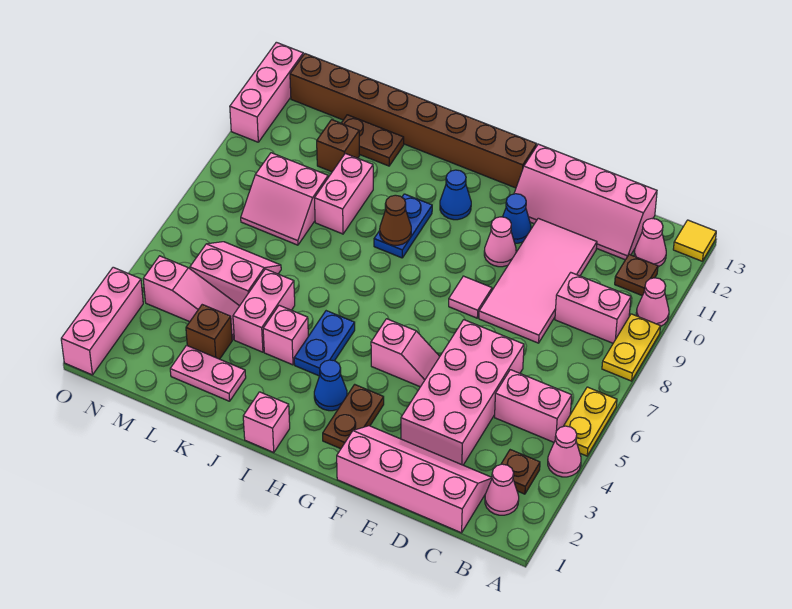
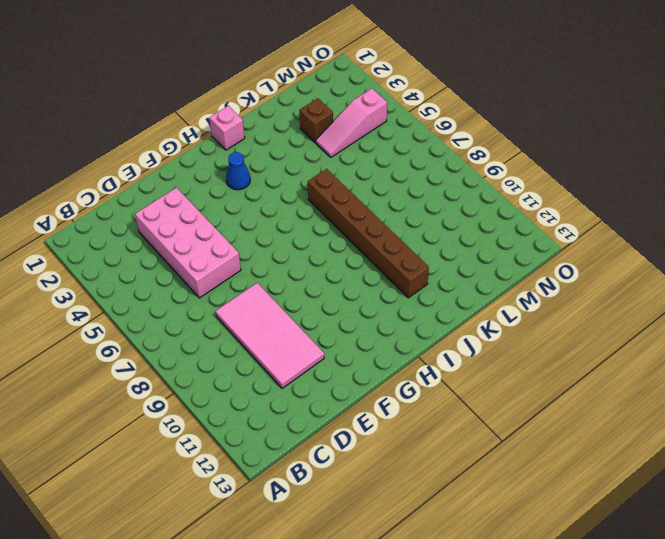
brown 1x6 brick [308,169,429,298] -> none
none -> pink 1x1 cone [548,426,581,477]
none -> yellow 1x2 plate [564,387,617,456]
none -> yellow 1x2 plate [602,314,660,381]
none -> pink 1x1 cone [636,278,669,326]

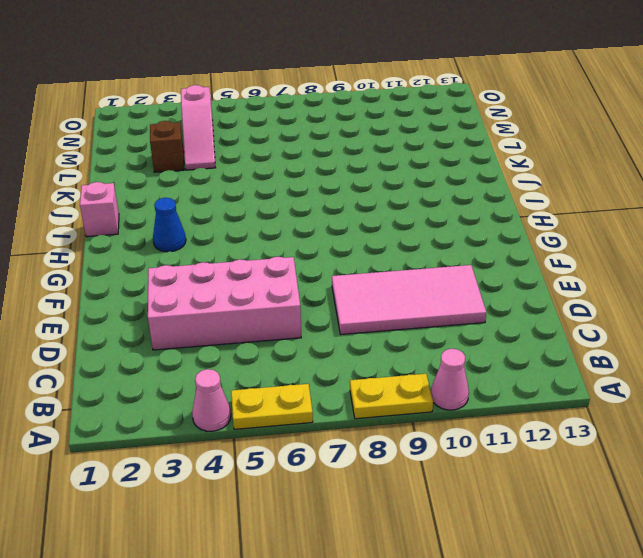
none -> yellow 1x1 tile [673,220,716,261]
none -> pink 1x1 cone [485,464,519,515]
none -> brown 1x1 plate [501,450,540,494]
none -> pink 1x2 brick [495,370,572,442]

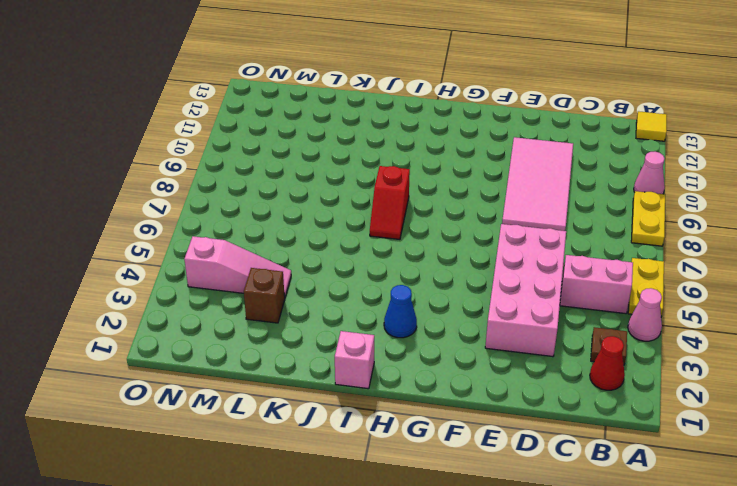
red 1x1 cone [590,336,625,390] -> pink 1x1 cone [485,464,519,515]
red 1x2 slope [370,166,410,239] -> none
none -> pink 1x2 brick [555,273,631,343]
none -> brown 1x1 plate [615,254,658,296]
none -> pink 1x1 cone [634,219,666,267]
none -> pink 2x4 slope [337,426,492,533]

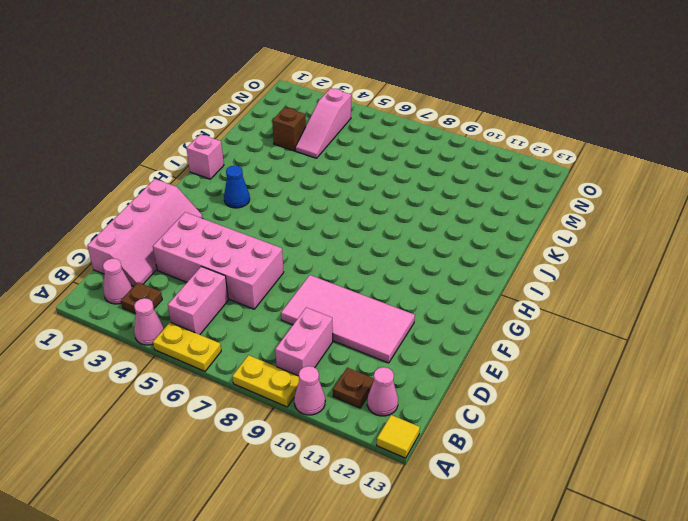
none -> pink 2x4 slope [514,144,657,260]
none -> pink 1x2 slope [371,319,440,387]
none -> pink 1x1 tile [449,276,492,318]
none -> pink 1x1 cone [484,217,516,267]

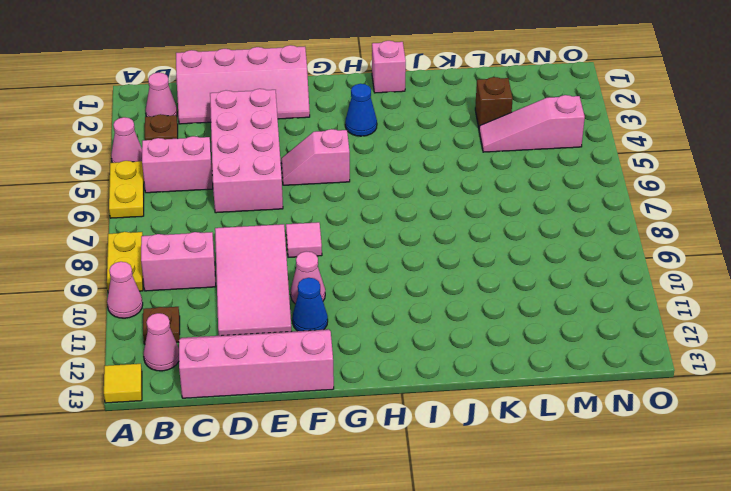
none -> brown 1x2 plate [323,384,384,449]
none -> brown 1x8 brick [290,54,537,188]
none -> blue 1x1 cone [440,170,471,220]
none -> blue 1x2 plate [294,311,355,376]

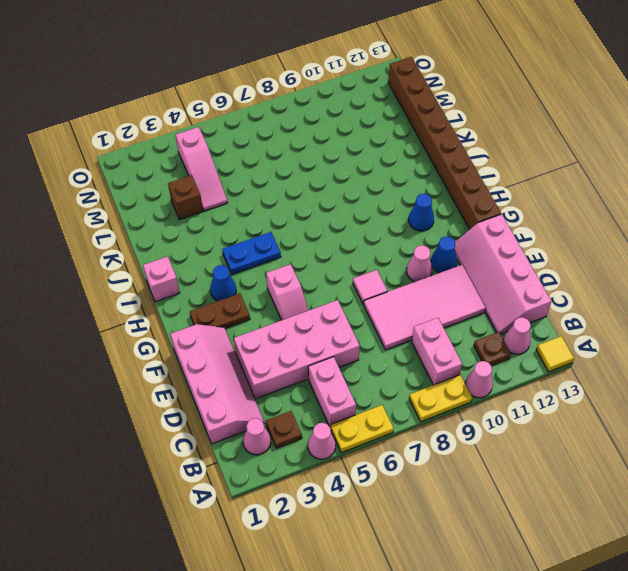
none -> blue 1x2 plate [374,194,432,258]
none -> pink 1x1 brick [263,305,308,365]
none -> pink 1x2 plate [170,345,246,401]
none -> pink 1x2 brick [233,269,295,352]

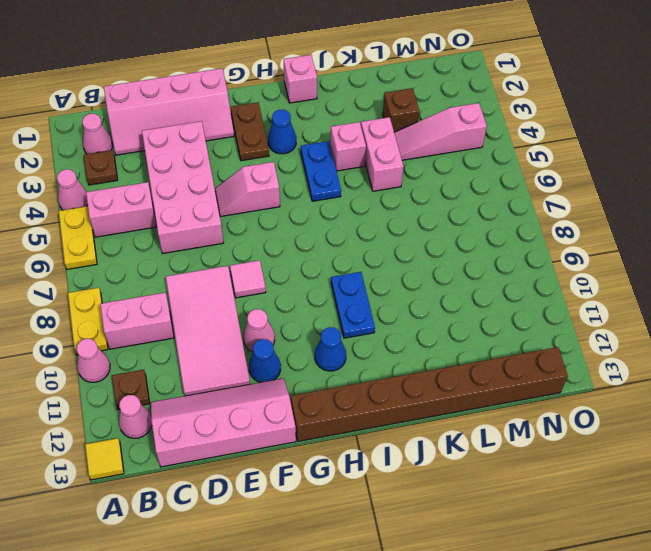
none -> pink 1x2 plate [170,345,246,401]
none -> pink 1x2 brick [315,153,373,234]
none -> brown 1x2 plate [342,115,404,166]
none -> pink 2x2 slope [190,242,281,306]

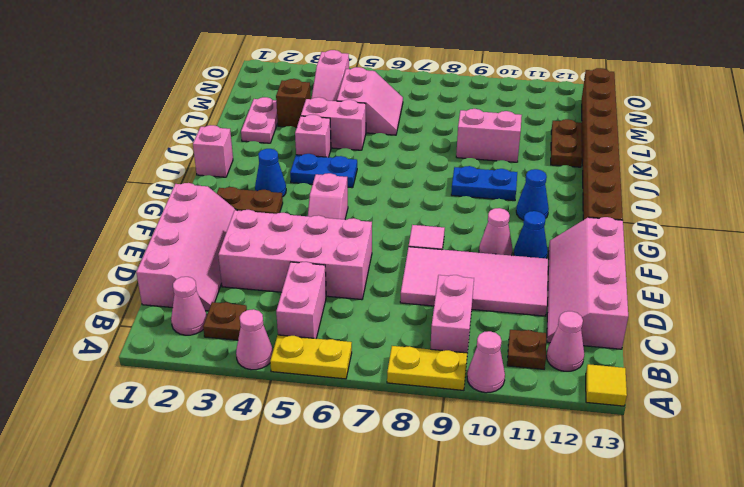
none -> pink 2x2 slope [241,153,328,245]
none -> brown 1x1 brick [317,120,360,172]
none -> pink 1x3 brick [61,267,143,375]
none -> pink 1x3 brick [230,42,303,142]

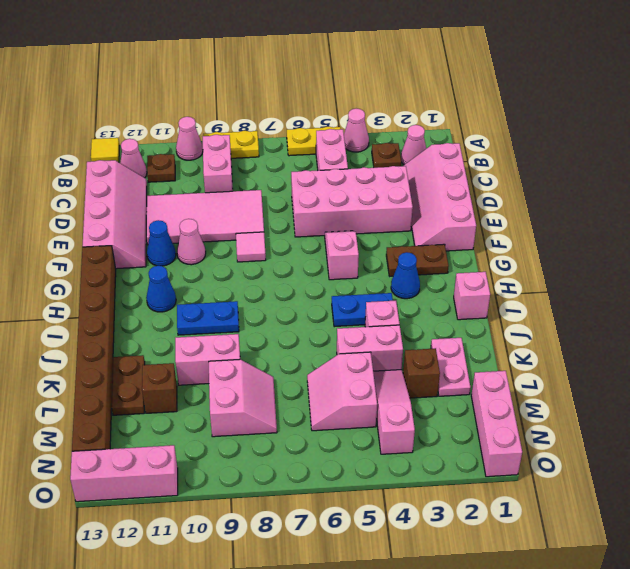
pink 1x3 brick [471,371,522,477] -> pink 1x3 brick turned to [61,267,143,375]
none -> brown 1x1 cone [380,195,411,245]

